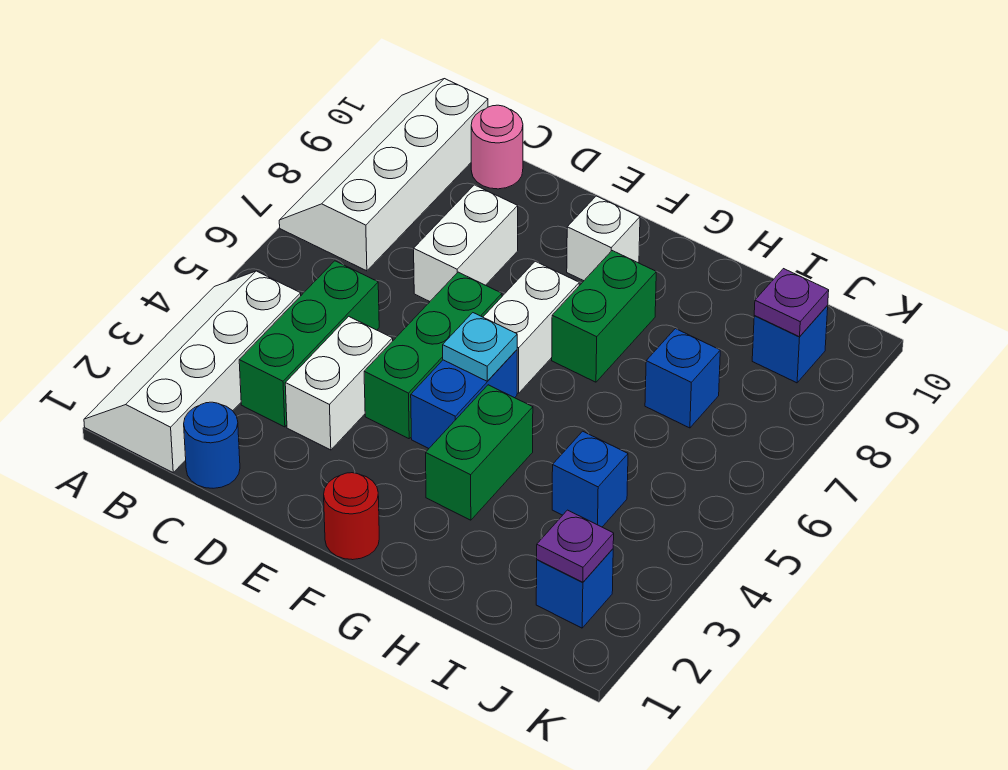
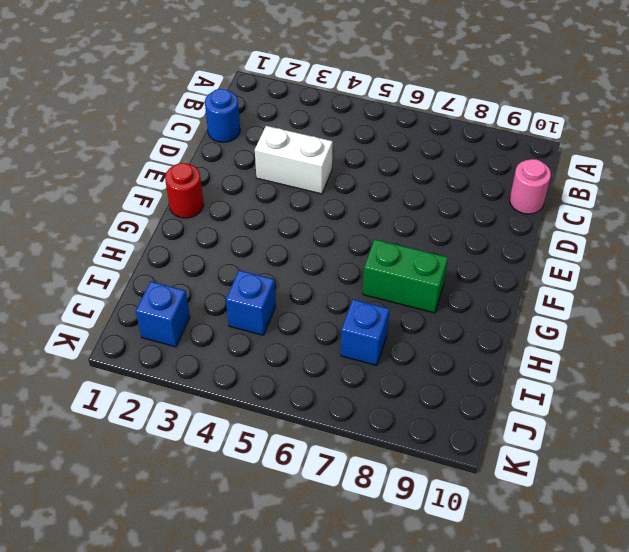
none -> white 2x4 slope [84,271,301,472]
none -> white 2x4 slope [279,79,488,271]
none -> green 1x3 brick [239,261,379,427]

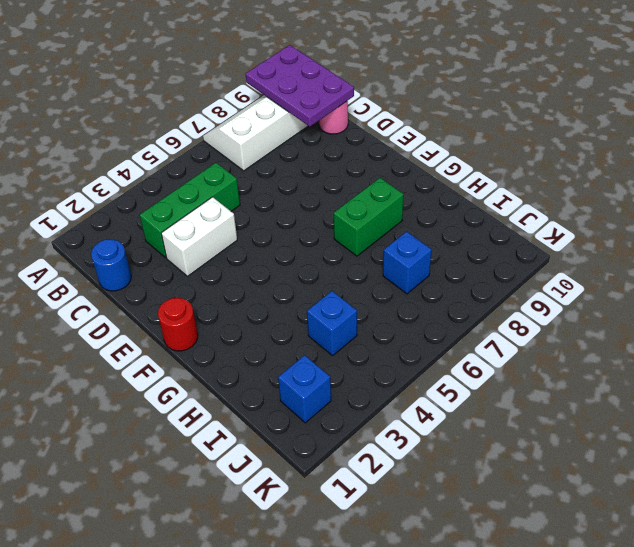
purple 2x3 plate [246,45,354,127] -> none
none -> white 2x4 slope [84,271,301,472]
none -> white 1x2 brick [414,185,518,301]
none -> green 1x3 brick [364,272,502,439]

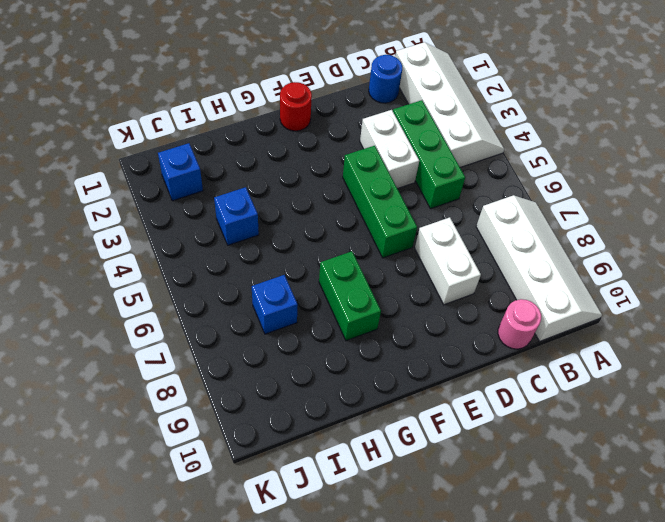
none -> blue 1x2 brick [411,350,517,448]
none -> white 1x2 brick [483,261,579,393]
none -> white 1x1 brick [567,196,640,281]

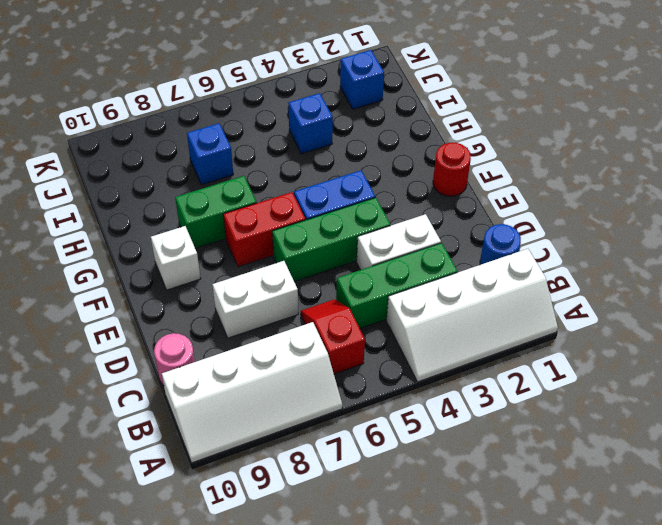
red 1x2 slope [301,299,365,374] -> none
red 1x2 brick [223,192,305,267] -> white 1x2 brick [483,261,579,393]
none -> green 1x2 brick [426,385,533,520]
none -> blue 1x1 brick [752,306,828,383]
none -> cyan 1x1 plate [443,313,517,381]

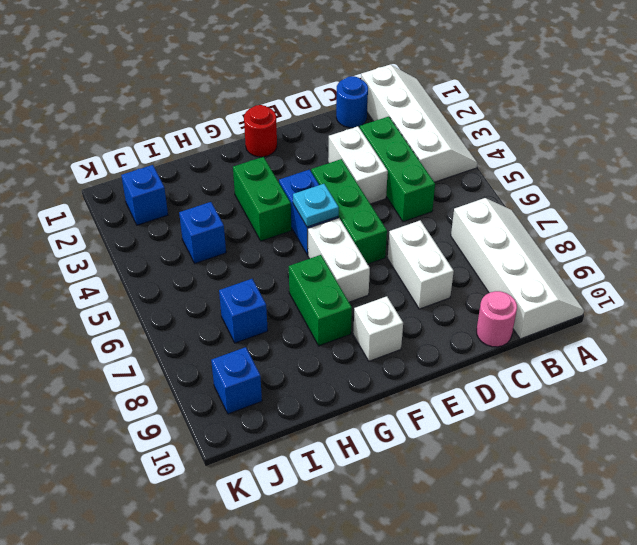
none -> purple 1x1 plate [537,510,614,582]
none -> purple 1x1 plate [754,269,829,337]

